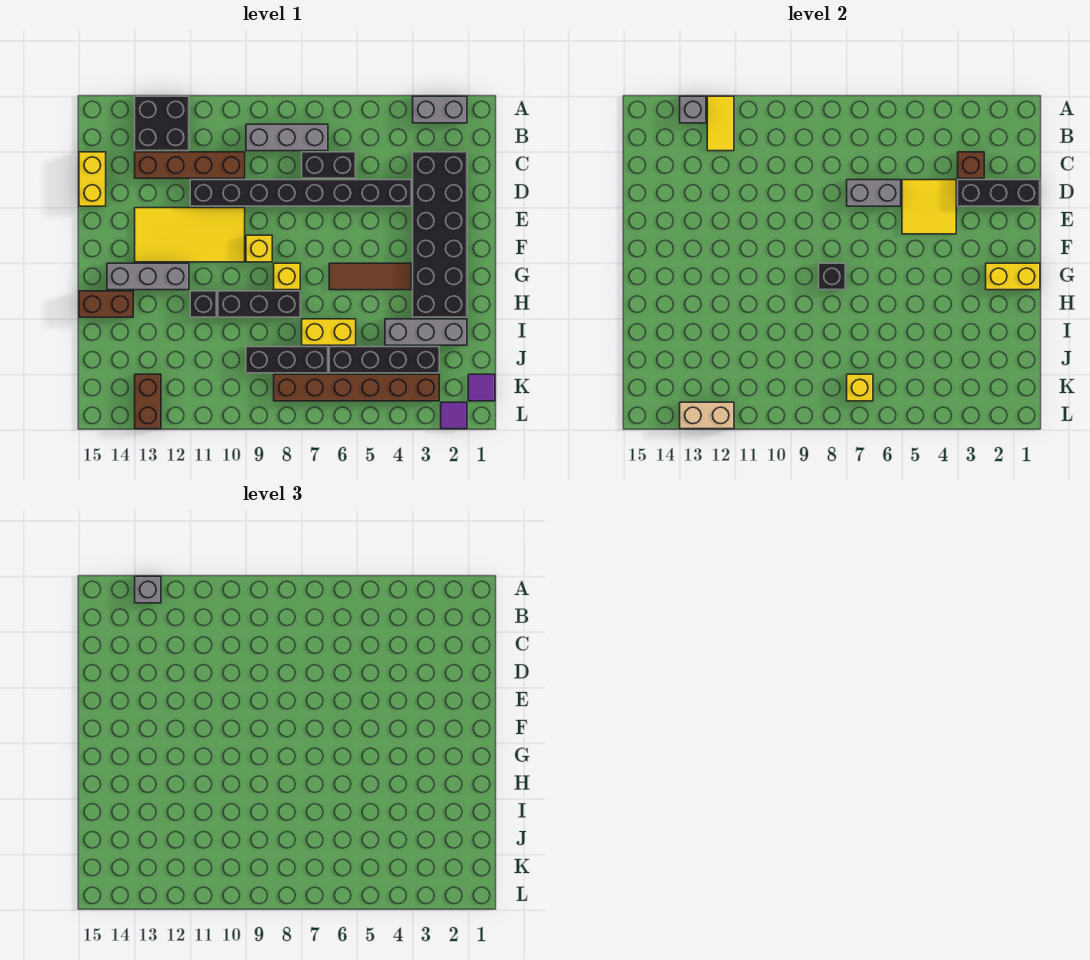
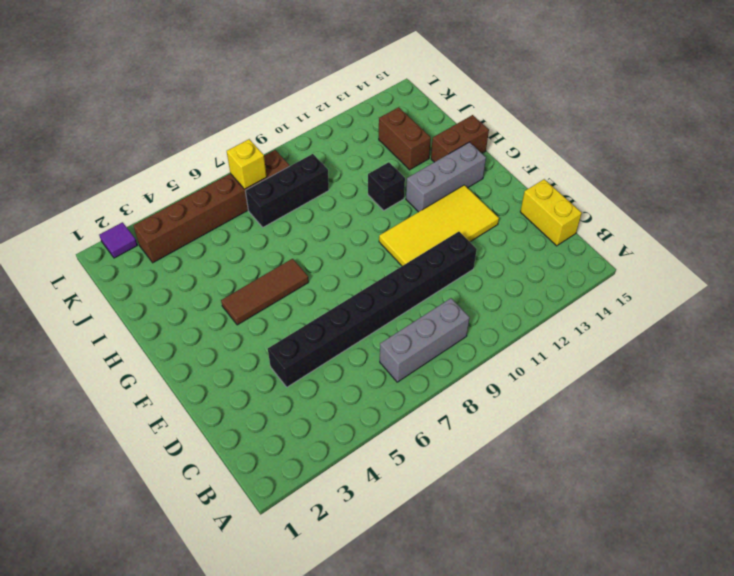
brown 1x2 brick [379,107,431,170] -> brown 1x2 brick moved to [135,374,161,429]
none -> grey 1x2 brick [413,96,467,123]
none -> black 2x2 brick [135,96,189,151]
none -> black 2x6 brick [413,152,467,317]
none -> black 1x2 brick [302,152,356,178]

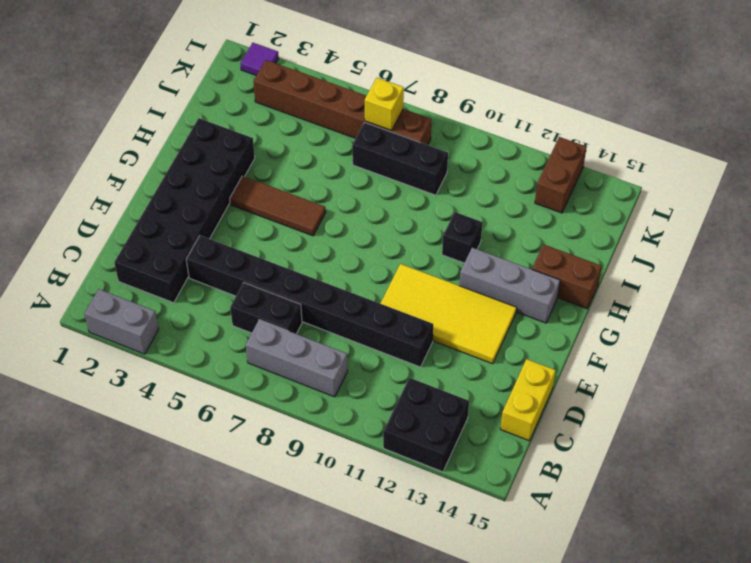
none -> brown 1x4 brick [135,152,245,178]
none -> yellow 1x1 brick [246,235,272,262]
none -> yellow 1x1 brick [274,263,300,290]
none -> black 1x3 brick [218,291,300,317]

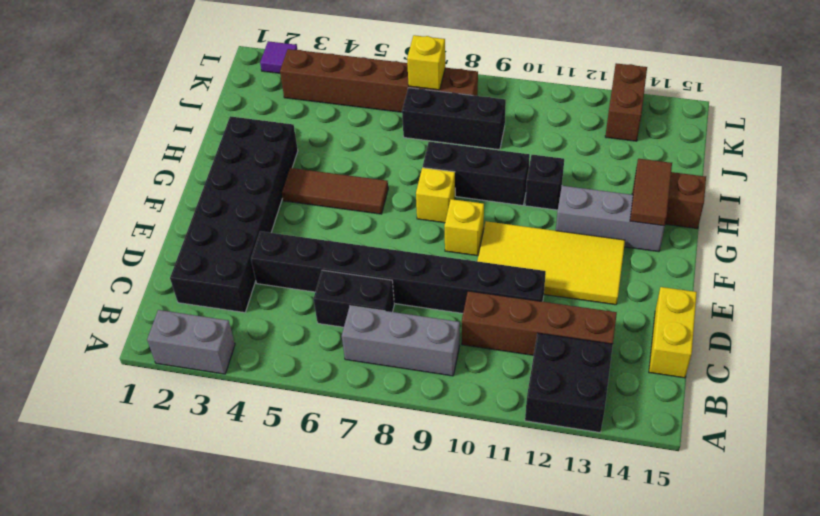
brown 1x2 tile [630,159,672,226] -> none
none -> grey 1x3 brick [385,319,467,345]
none -> yellow 1x2 brick [302,319,356,345]
none -> black 1x4 brick [329,347,439,373]
none -> purple 1x1 tile [468,374,495,401]

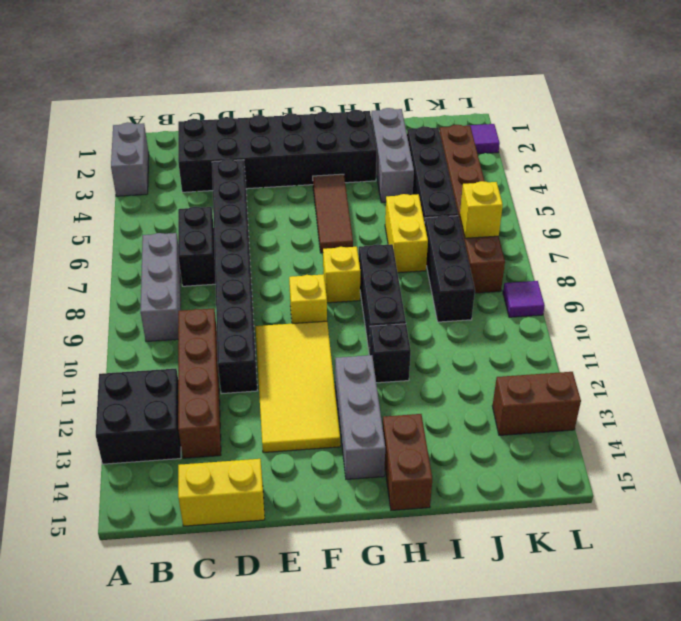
purple 1x1 tile [503,281,545,317] -> purple 1x1 tile moved to [468,374,495,401]
none -> yellow 1x2 tile [707,96,734,151]
none -> grey 1x1 brick [680,96,706,123]
none -> brown 1x1 brick [958,152,984,178]
none -> black 1x3 brick [958,180,1040,206]

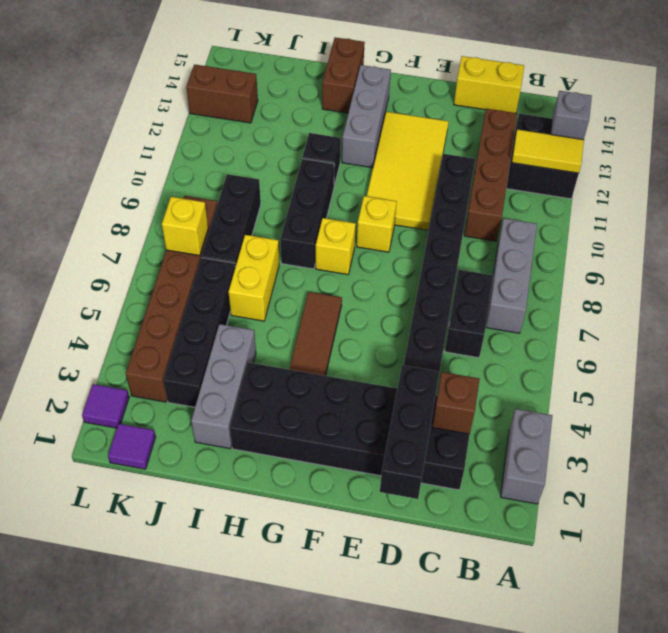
none -> yellow 2x2 tile [902,180,956,234]
none -> grey 1x2 brick [847,180,901,206]
none -> yellow 1x2 brick [986,263,1040,290]
none -> black 1x1 brick [819,263,845,290]

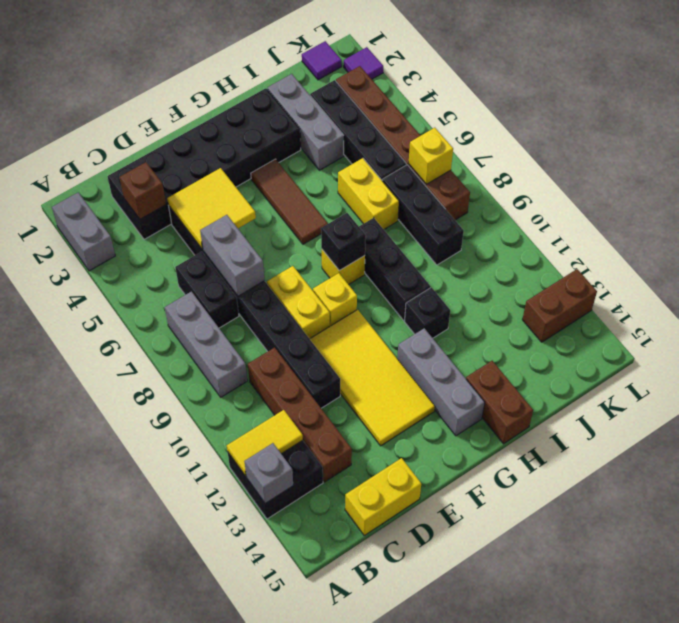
yellow 1x2 brick [267,266,330,339] -> yellow 1x2 brick moved to [986,263,1040,290]
none -> black 1x3 brick [958,180,1040,206]
none -> tan 1x2 brick [680,402,734,429]
none -> grey 1x1 brick [135,576,161,603]

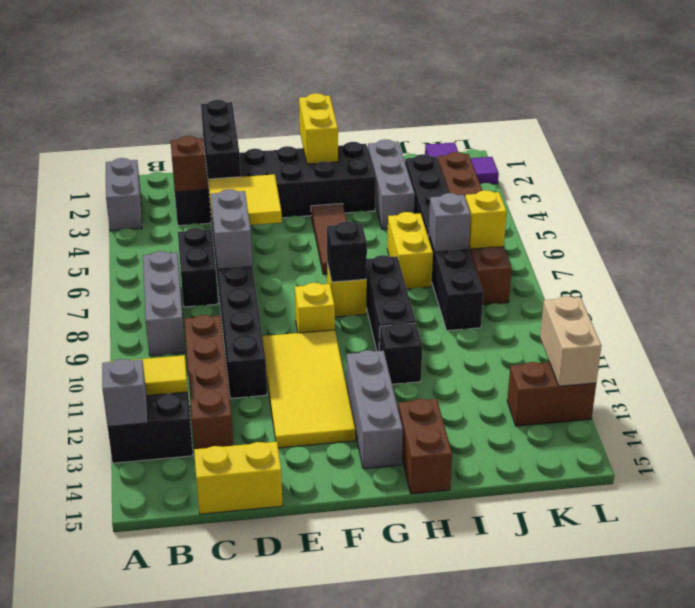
grey 1x1 brick [429,193,471,252] -> grey 1x1 brick moved to [135,576,161,603]

